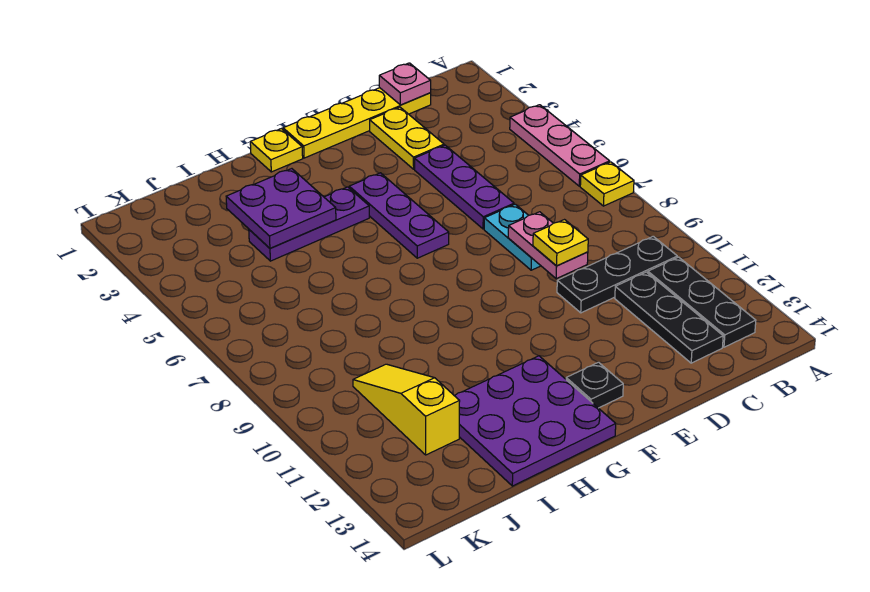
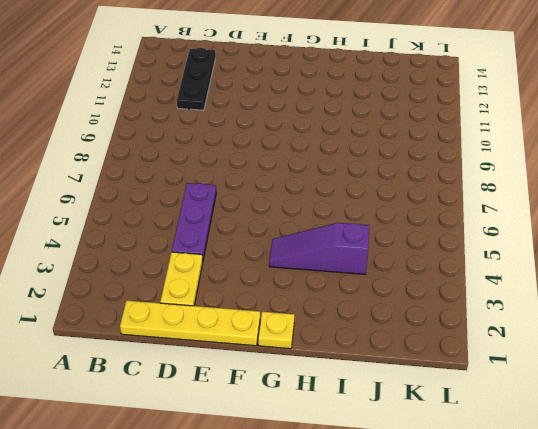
purple 1x3 slope [269,223,369,274] -> purple 1x3 plate [249,187,369,261]
none -> pink 1x3 plate [510,105,610,186]
none -> yellow 1x1 plate [580,162,634,206]
none -> black 1x3 plate [557,236,677,313]

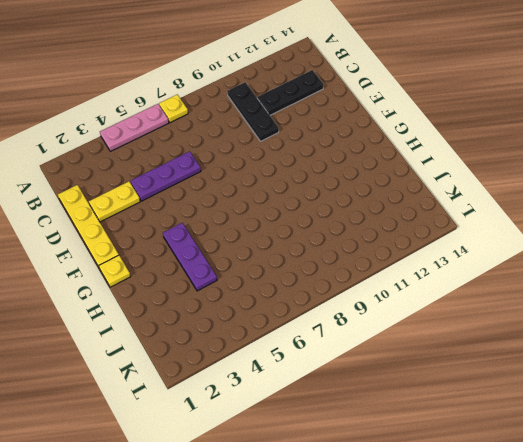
none -> black 1x3 plate [648,257,756,347]
none -> cyan 1x2 plate [484,204,541,270]
none -> purple 1x3 plate [349,173,449,258]

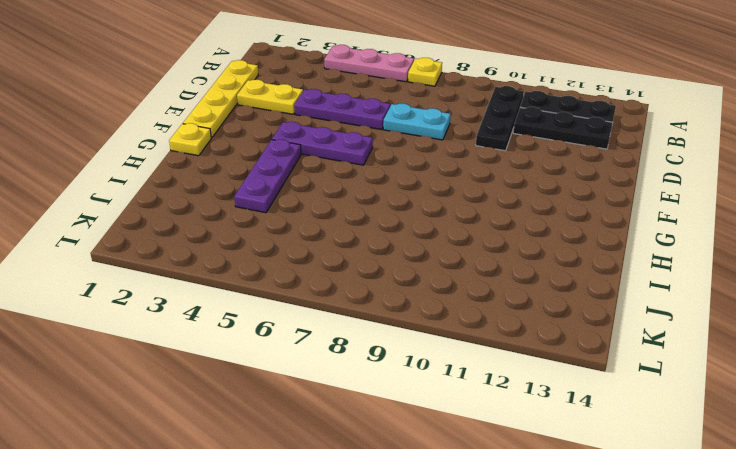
none -> black 1x1 plate [566,362,623,408]
none -> purple 3x3 plate [455,356,616,486]
none -> yellow 1x3 slope [353,364,460,455]

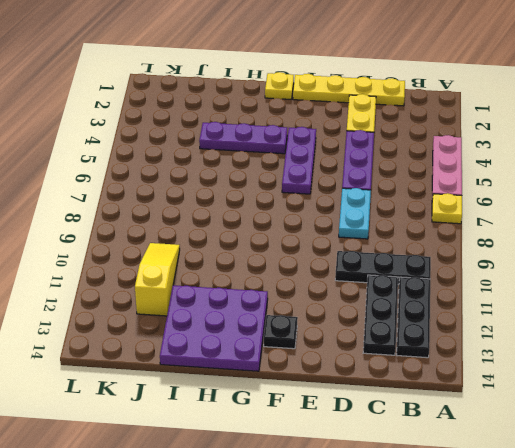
none -> pink 1x1 plate [379,63,431,105]
none -> pink 1x2 plate [508,212,588,279]
none -> purple 2x2 plate [226,169,336,248]

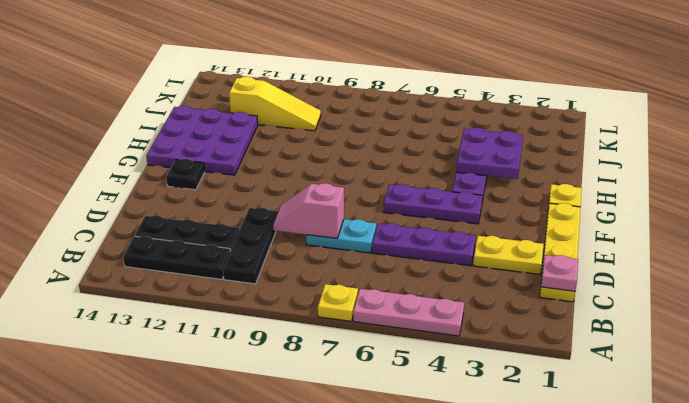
pink 1x2 slope [273,183,344,238] -> pink 1x2 plate [508,212,588,279]
none -> yellow 1x1 plate [533,220,588,266]

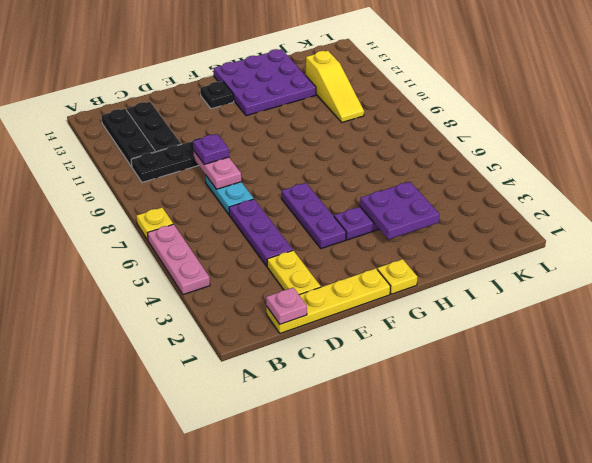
purple 1x1 plate [193,134,229,164] -> yellow 1x1 plate [533,220,588,266]

